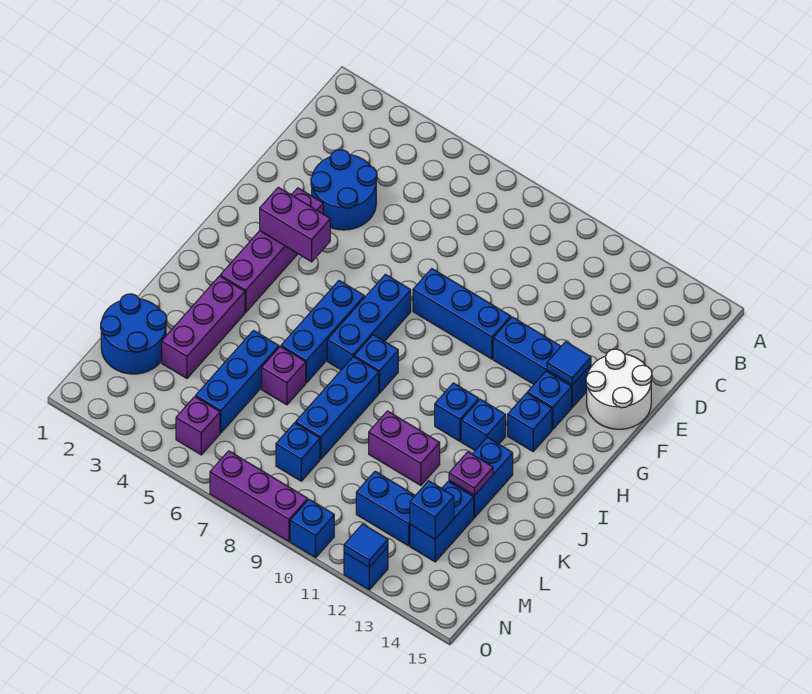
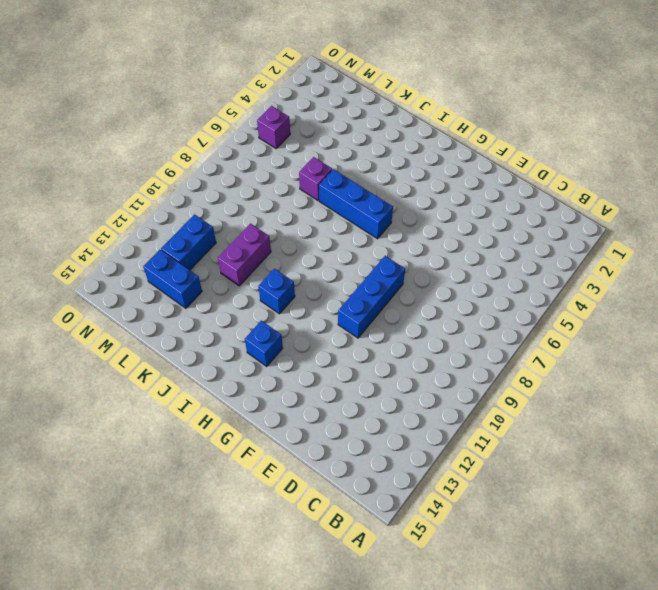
none -> blue 2x2 round brick [311,150,377,230]
none -> white 2x2 round brick [586,349,652,429]
none -> purple 1x4 brick [220,188,323,312]
none -> blue 1x3 brick [493,317,591,407]

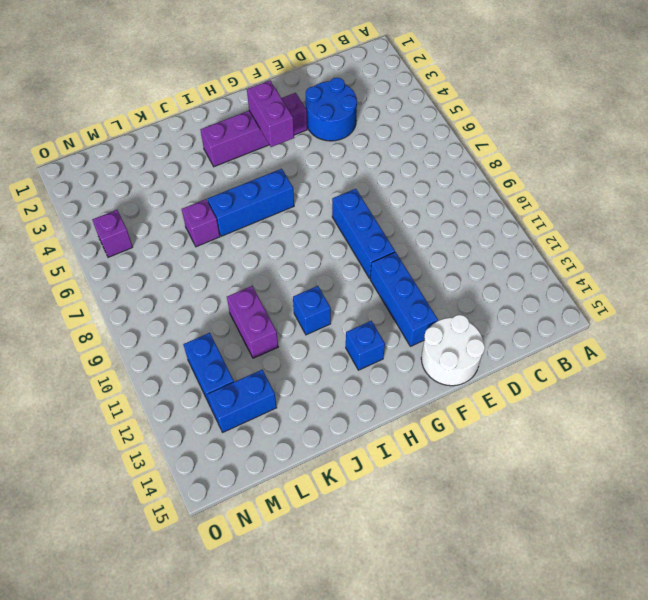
none -> blue 1x3 brick [327,274,411,370]
none -> blue 1x1 brick [527,371,572,430]
none -> blue 1x1 brick [354,335,398,393]
none -> blue 1x1 brick [461,399,506,450]

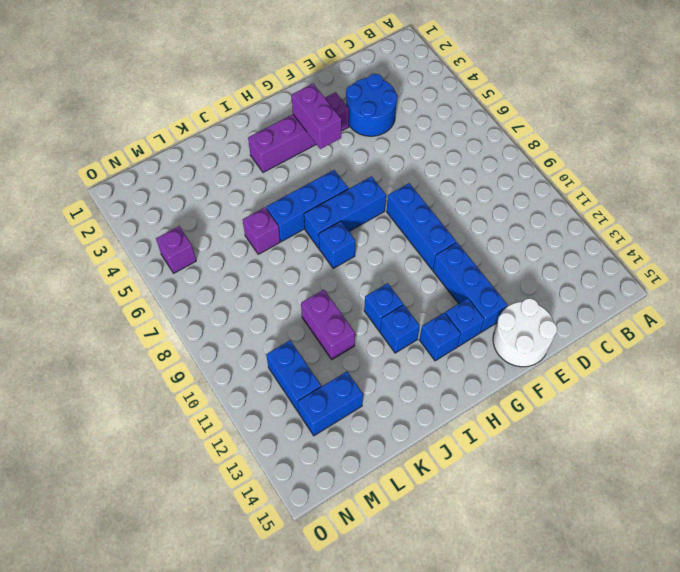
none -> purple 1x3 brick [162,276,245,378]
none -> blue 1x3 brick [296,357,379,459]
none -> blue 1x2 brick [449,437,513,518]
none -> blue 1x3 brick [196,331,279,433]

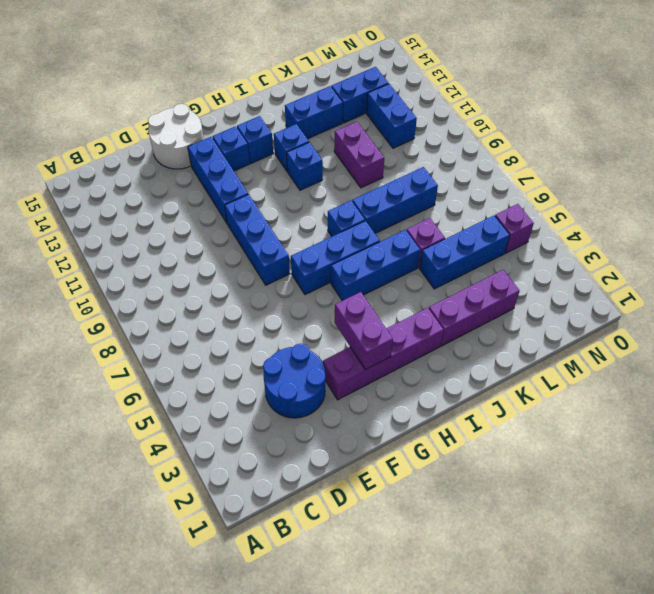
none -> blue 2x2 round brick [101,294,167,374]
none -> blue 1x1 brick [276,423,320,481]
none -> purple 1x3 brick [210,451,308,541]
none -> blue 1x1 brick [290,499,334,557]

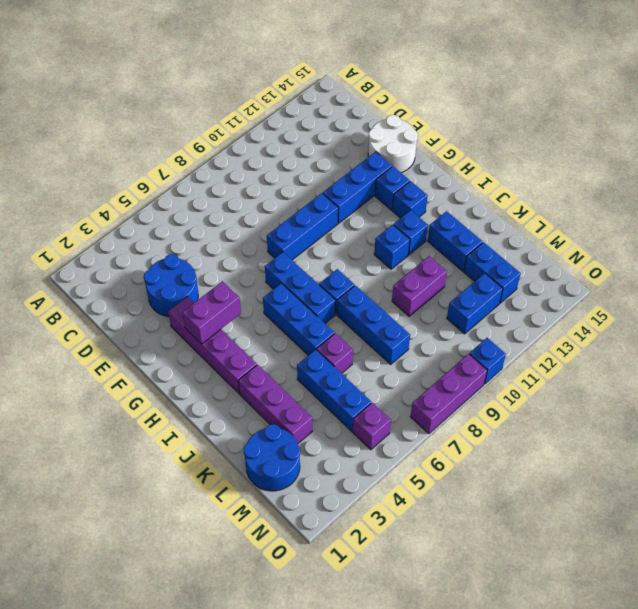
none -> blue 1x1 brick [276,423,320,481]
none -> blue 1x1 brick [344,547,388,590]
none -> blue 1x1 tile [547,342,591,385]
none -> purple 1x1 plate [449,452,493,495]

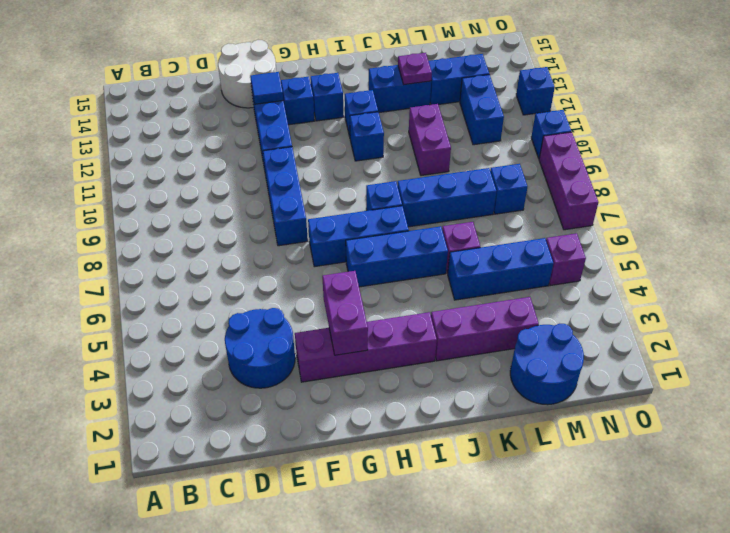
none -> blue 1x1 brick [410,481,454,539]
none -> blue 1x1 tile [344,524,388,567]

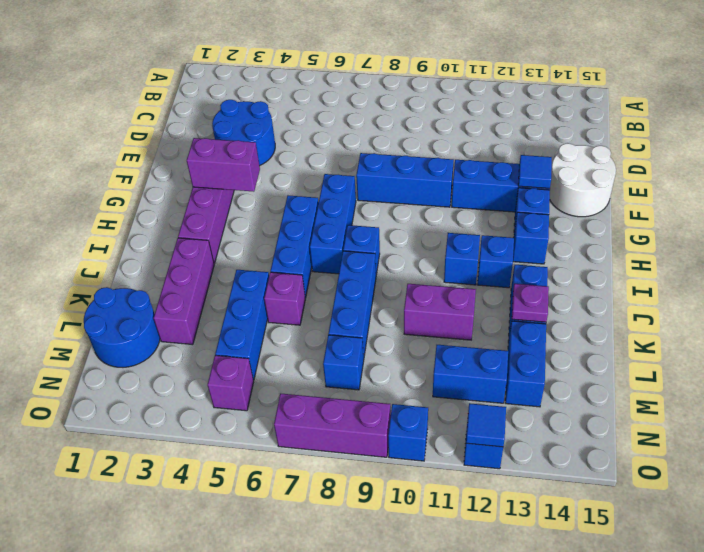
none -> blue 1x1 brick [410,481,454,539]

